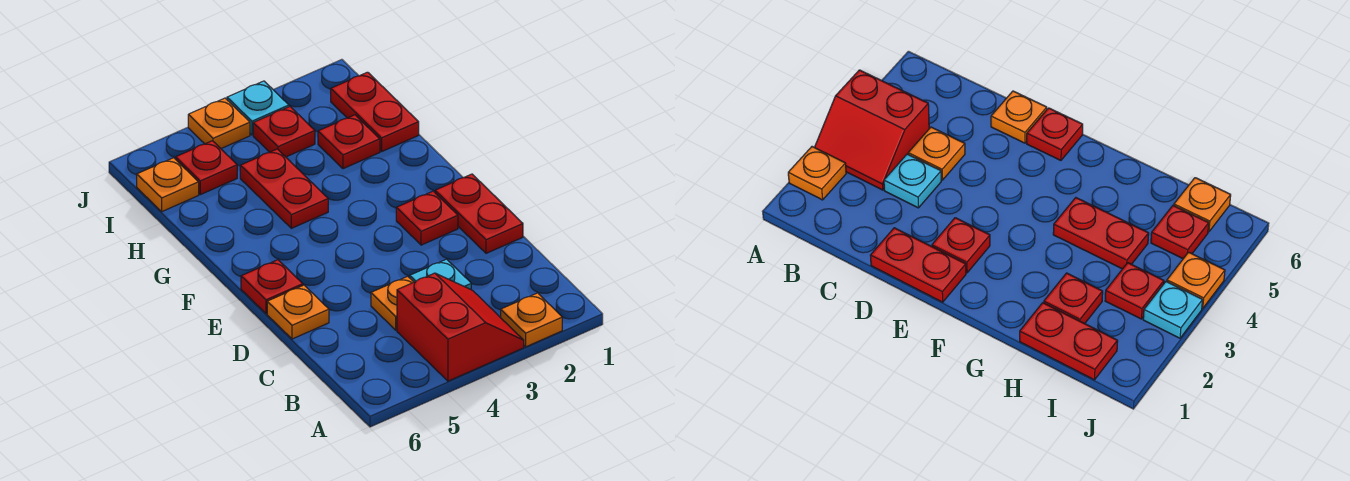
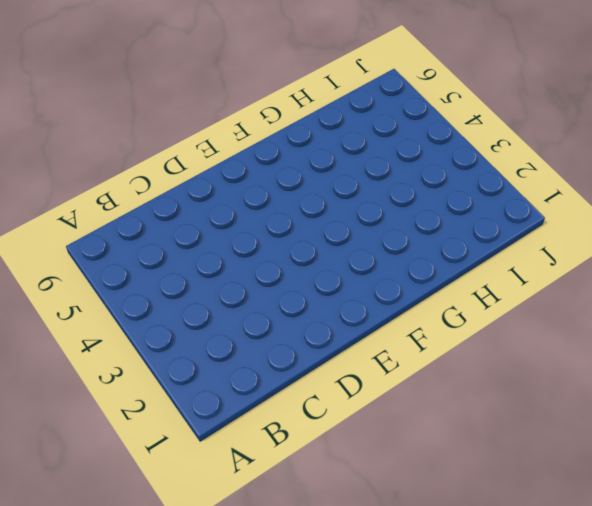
none -> orange 1x1 plate [501,293,562,347]
none -> red 2x2 slope [397,273,524,381]
none -> cyan 1x1 plate [410,259,471,289]

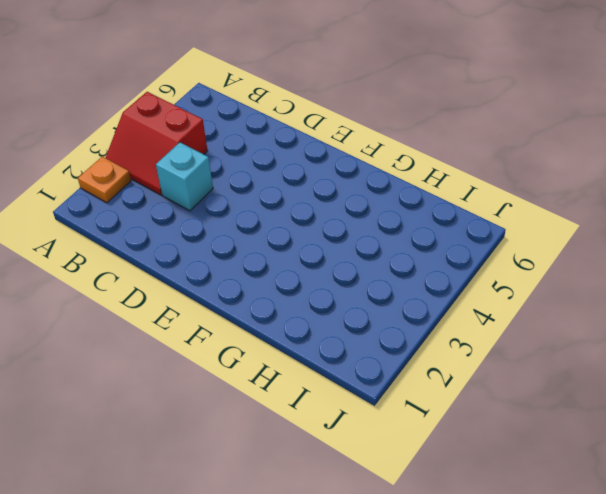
cyan 1x1 brick [156,142,213,211] -> cyan 1x1 plate [410,259,471,289]
none -> orange 1x1 plate [371,276,413,330]
none -> red 1x2 plate [435,174,523,253]
none -> orange 1x1 plate [267,285,329,339]

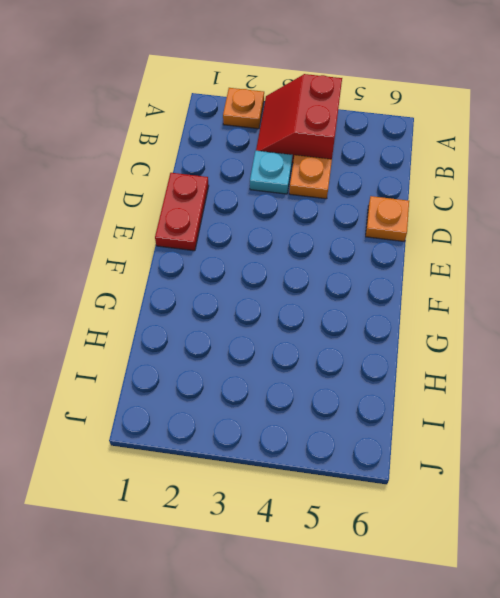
none -> red 1x1 plate [396,191,458,245]
none -> red 1x1 plate [241,260,303,314]
none -> red 1x2 plate [240,149,328,228]

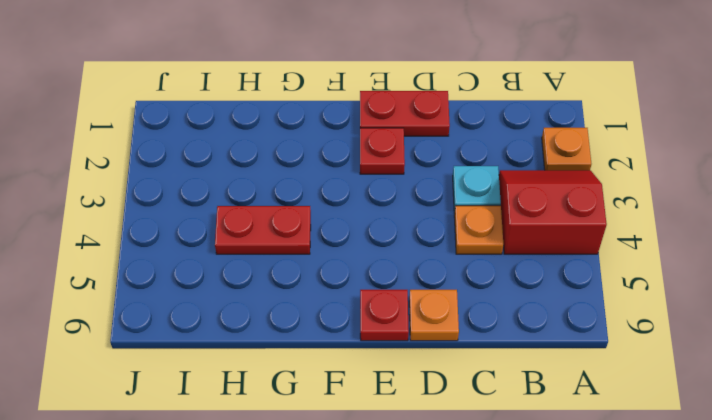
none -> red 1x2 plate [331,72,419,151]
none -> red 1x1 plate [318,115,380,169]
none -> red 1x1 plate [253,107,315,157]

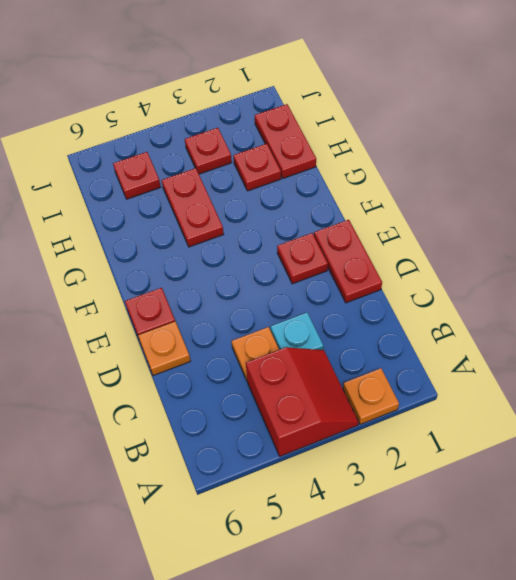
none -> orange 1x1 plate [137,158,199,211]
none -> cyan 1x1 plate [227,81,289,135]
none -> orange 1x1 plate [188,98,250,148]

